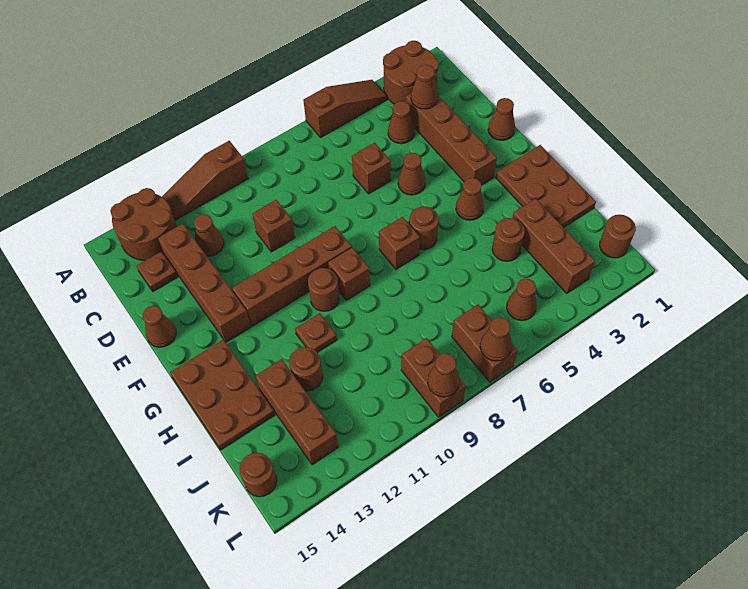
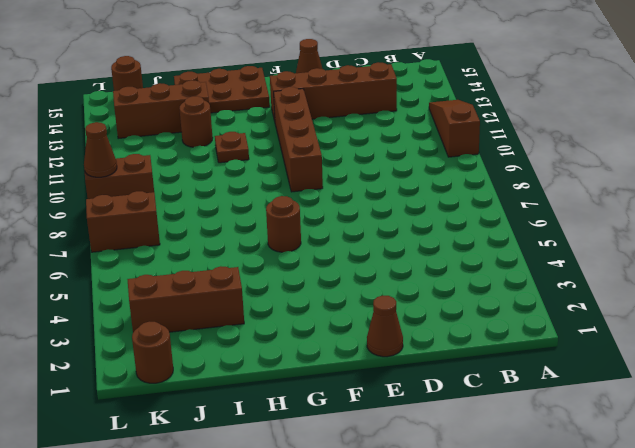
none -> brown 2x2 round brick [383,41,439,104]
none -> brown 1x3 slope [303,80,387,138]
none -> brown 2x2 round brick [110,188,177,260]
none -> brown 1x4 brick [405,94,497,185]

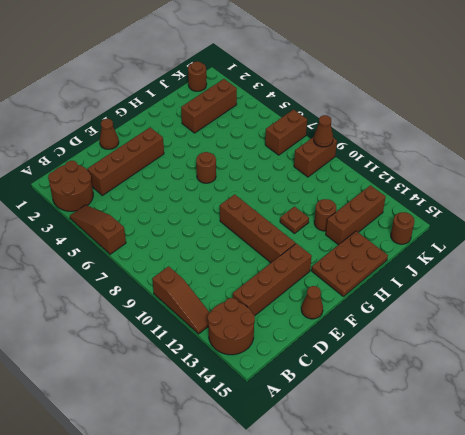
none -> brown 1x1 cone [388,101,415,144]
none -> brown 1x1 cone [194,214,224,256]
none -> brown 1x1 plate [137,252,178,292]
none -> brown 1x1 brick [352,143,391,194]

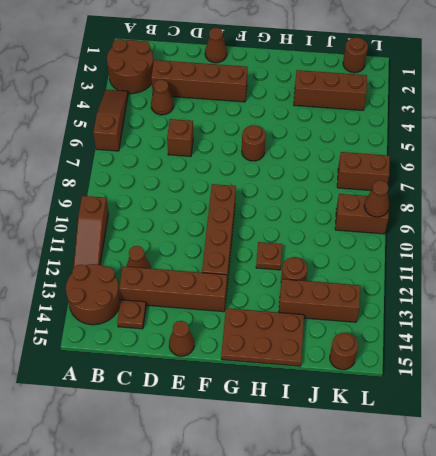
none -> brown 1x1 brick [252,200,295,252]
none -> brown 1x1 cone [398,153,426,195]
none -> brown 2x3 plate [496,145,596,227]
none -> brown 1x1 cone [456,178,484,220]

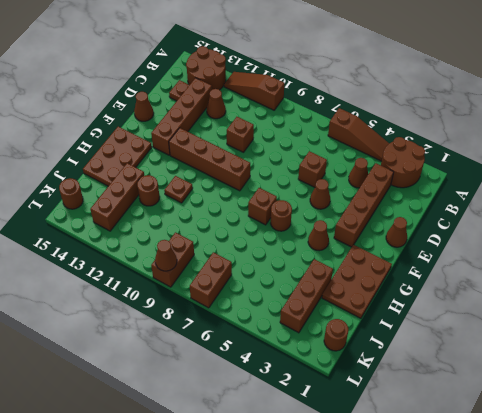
none -> brown 1x1 brick [328,247,370,300]
none -> brown 1x1 round brick [308,268,339,311]
none -> brown 1x1 round brick [492,218,525,261]
none -> brown 1x1 cone [507,279,537,320]

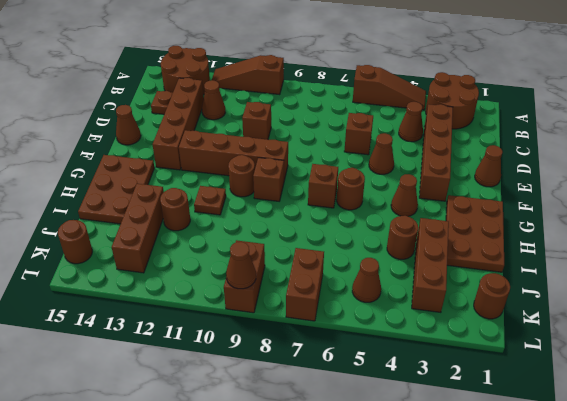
none -> brown 1x1 cone [411,65,438,109]
none -> brown 1x1 cone [480,317,512,361]

